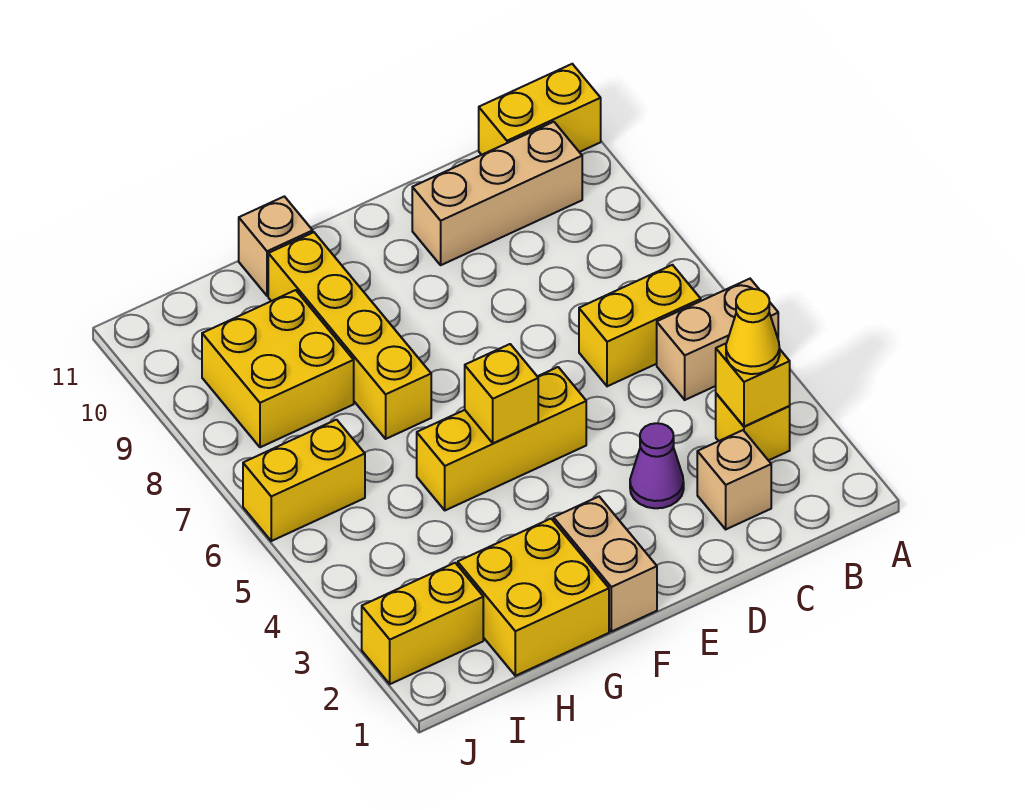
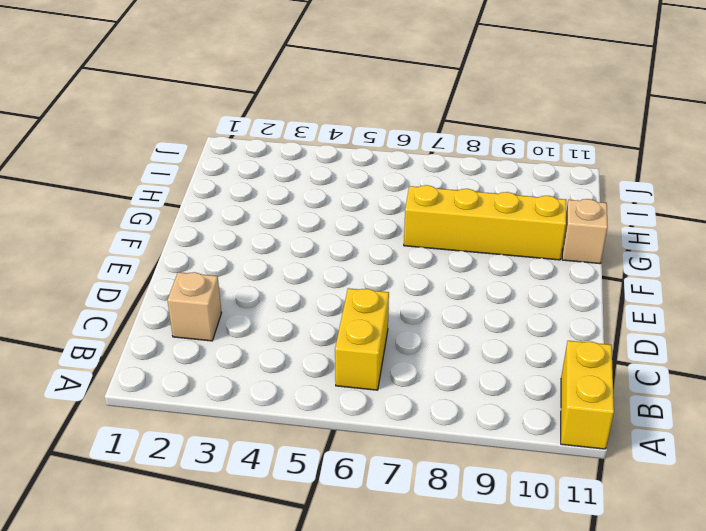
none -> tan 1x2 brick [657,279,778,400]
none -> yellow 1x1 brick [716,394,790,461]
none -> tan 1x3 brick [412,122,582,265]

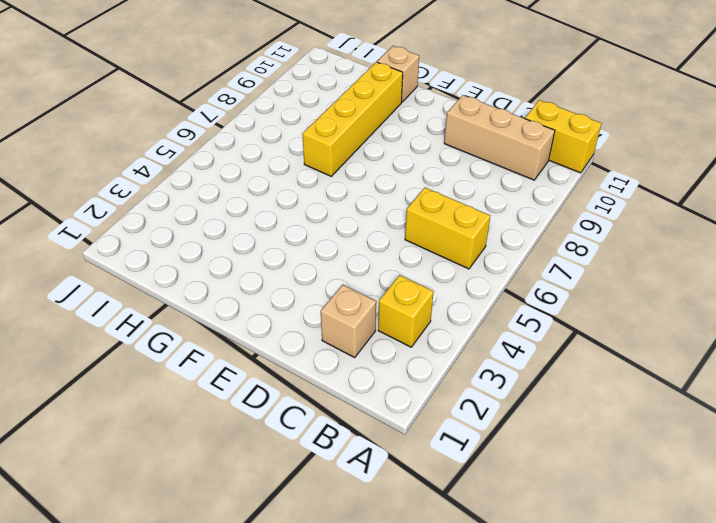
none -> tan 1x2 brick [657,279,778,400]
none -> purple 1x1 cone [630,423,684,508]
none -> yellow 1x3 brick [417,367,586,510]

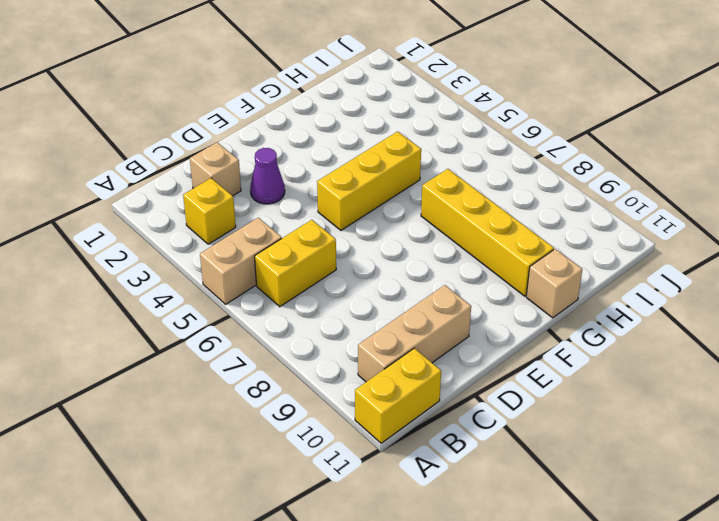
none -> tan 1x2 brick [553,497,657,632]
none -> yellow 2x2 brick [458,519,609,676]
none -> yellow 2x2 brick [202,290,354,447]

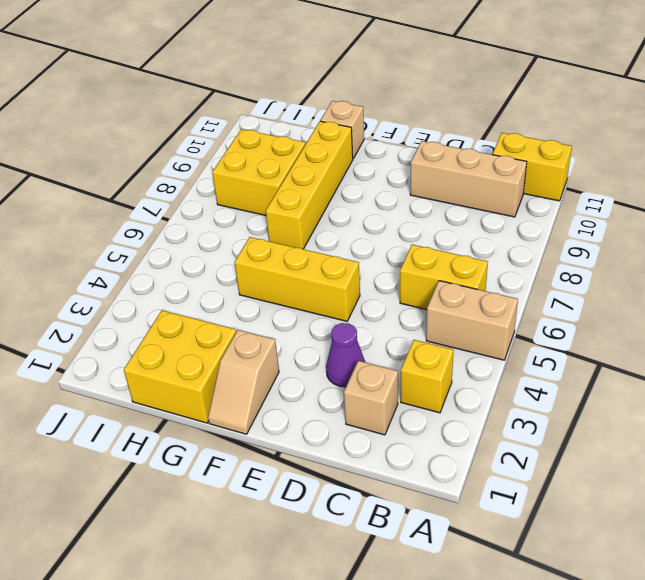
tan 1x2 slope [208,330,279,434] -> tan 1x2 brick [553,497,657,632]
none -> yellow 1x2 brick [362,563,483,684]
none -> yellow 1x2 brick [243,420,365,541]
none -> yellow 1x1 brick [716,344,790,427]

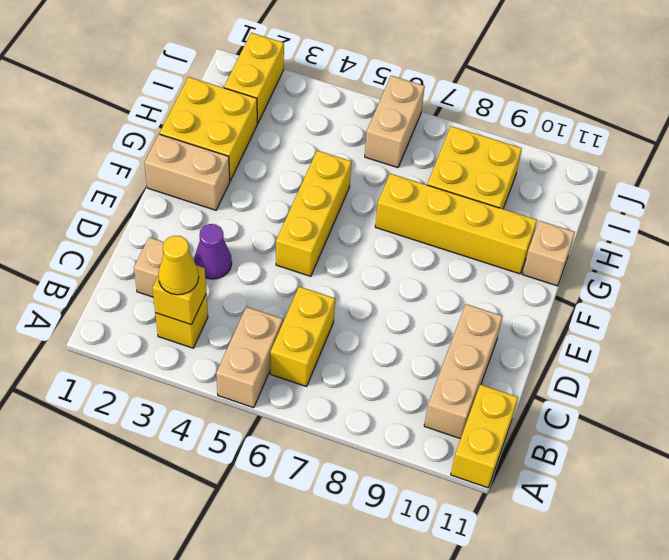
tan 1x2 brick [365,76,425,168] -> yellow 1x2 brick [243,420,365,541]
none -> yellow 1x1 brick [465,344,538,443]

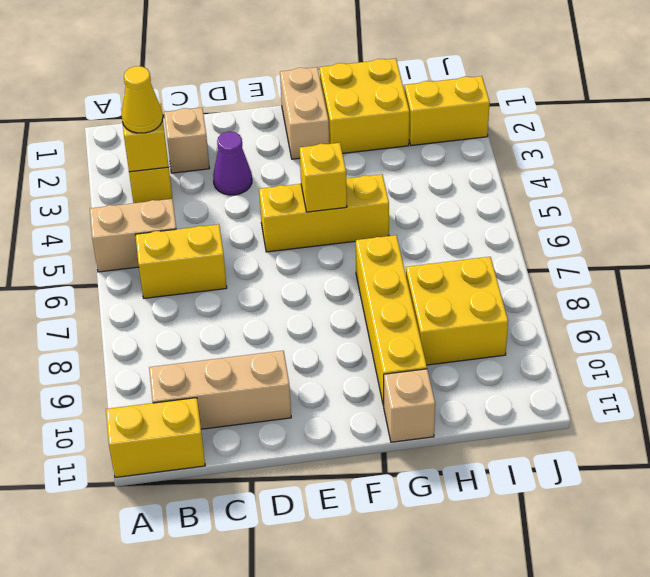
none -> yellow 1x2 brick [243,420,365,541]

